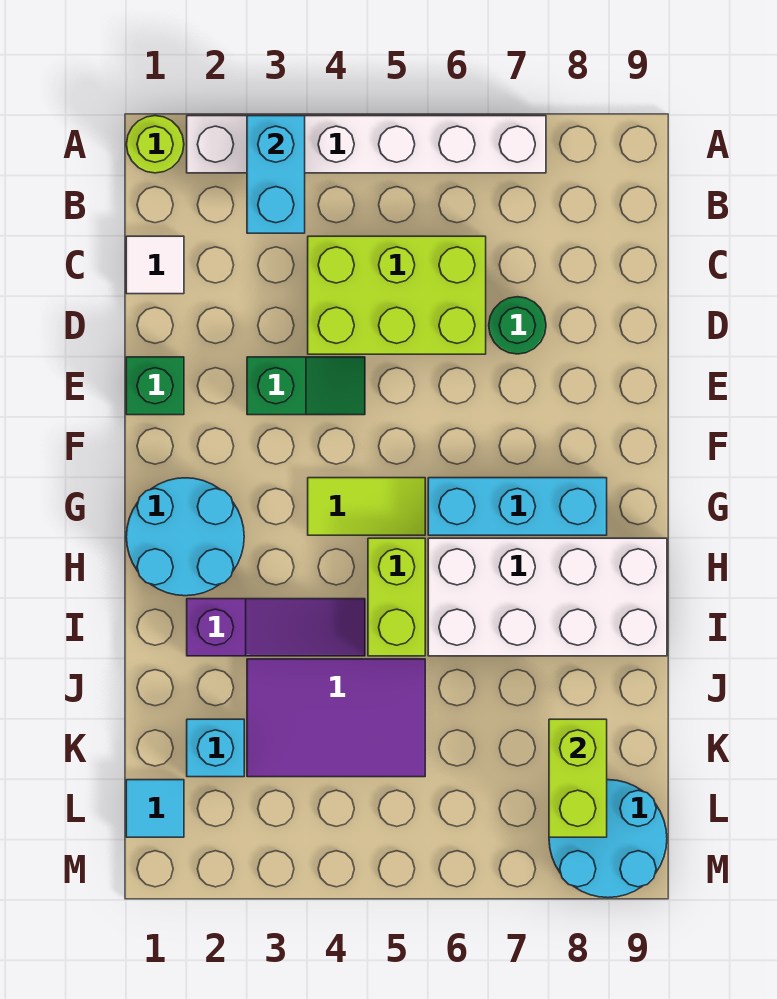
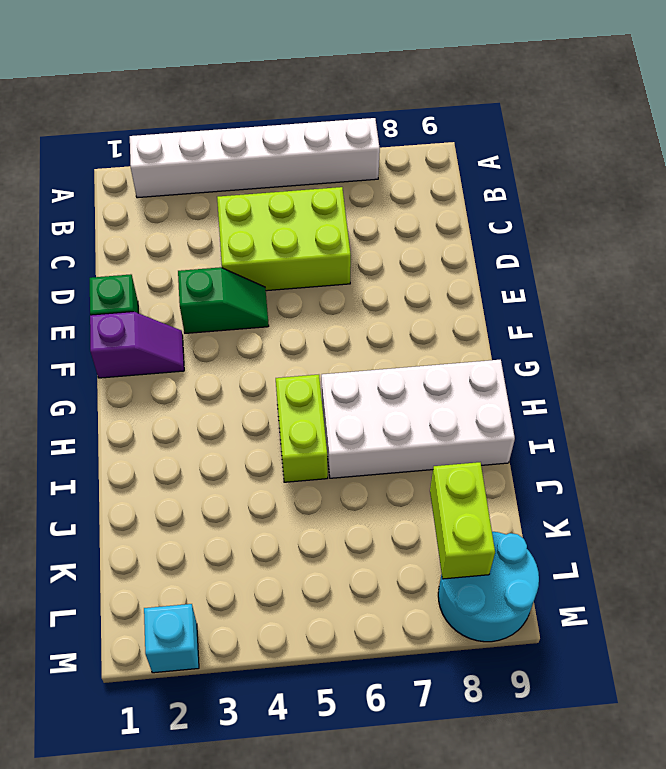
purple 1x2 slope [90,312,184,378] -> none
cyan 1x1 brick [144,604,199,673] -> cyan 1x1 brick moved to [187,719,244,777]
none -> lime 1x1 round brick [126,116,184,173]
none -> white 1x1 tile [126,236,184,294]
none -> green 1x1 round brick [489,297,546,354]

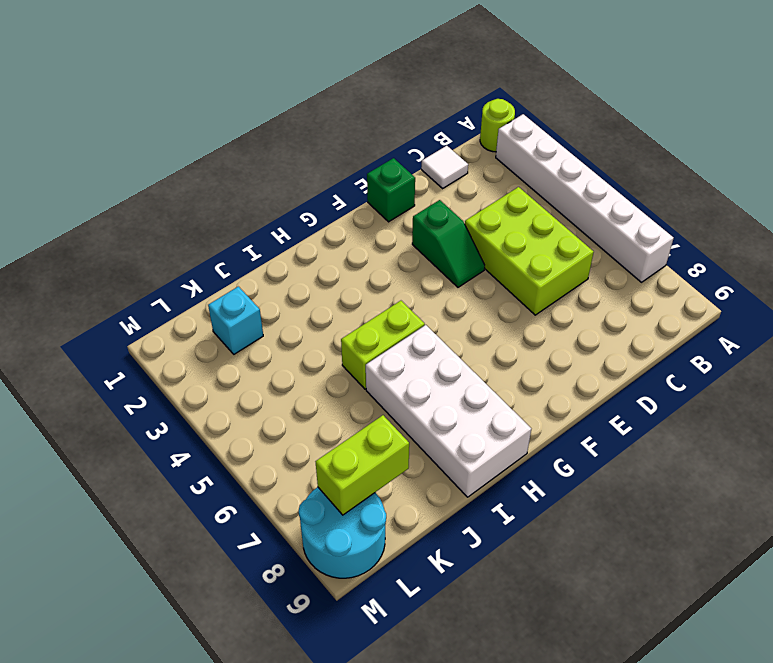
none -> green 1x1 round brick [489,297,546,354]
none -> cyan 2x2 round brick [126,478,244,596]
none -> lime 1x2 tile [308,478,425,535]

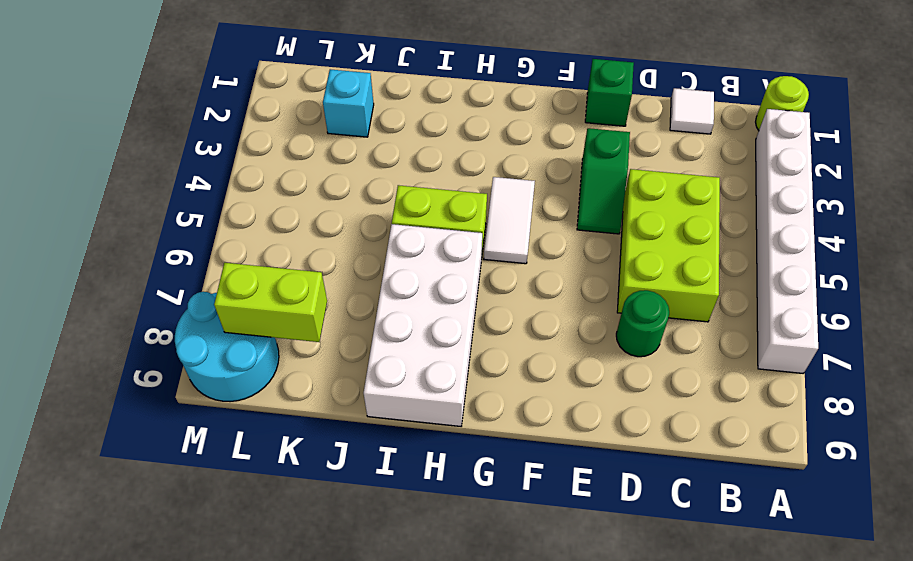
white 1x2 tile [484,177,535,264] -> lime 1x2 tile [308,478,425,535]
none -> cyan 2x2 round brick [126,478,244,596]
none -> cyan 1x3 brick [428,478,607,535]
none -> purple 1x3 slope [187,599,365,656]

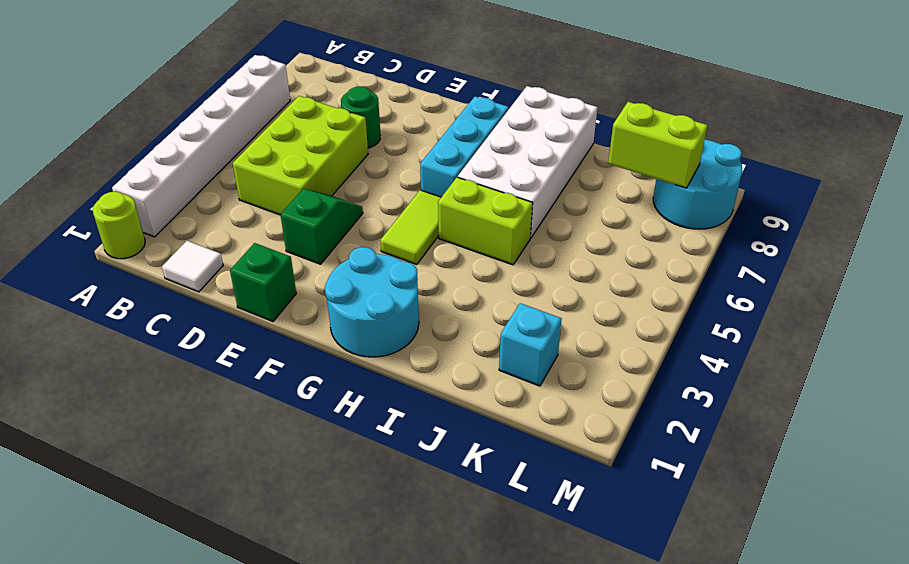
none -> purple 1x3 slope [187,599,365,656]
none -> purple 2x3 tile [247,659,425,777]
none -> cyan 1x1 tile [126,780,184,837]

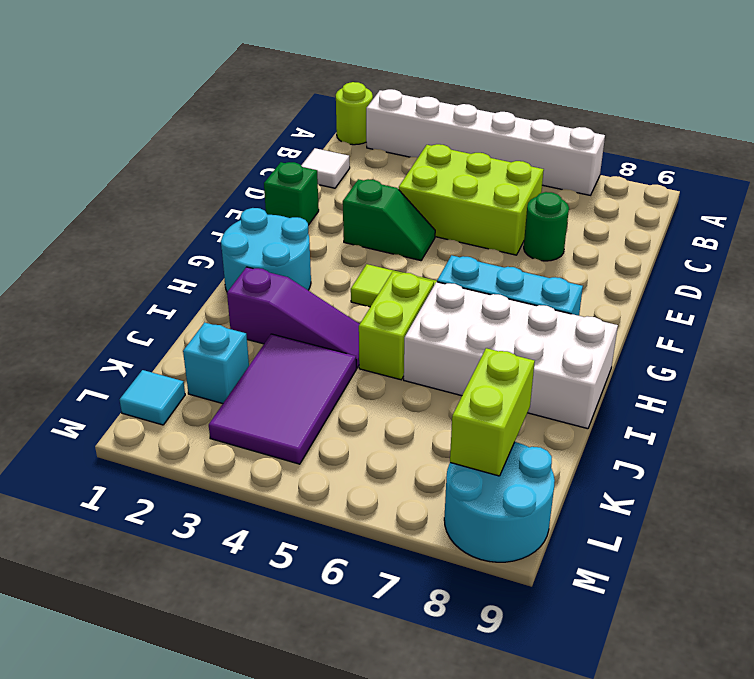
purple 2x3 tile [209,334,356,464] -> purple 2x3 tile turned to [247,659,425,777]
none -> cyan 1x2 brick [247,116,305,233]

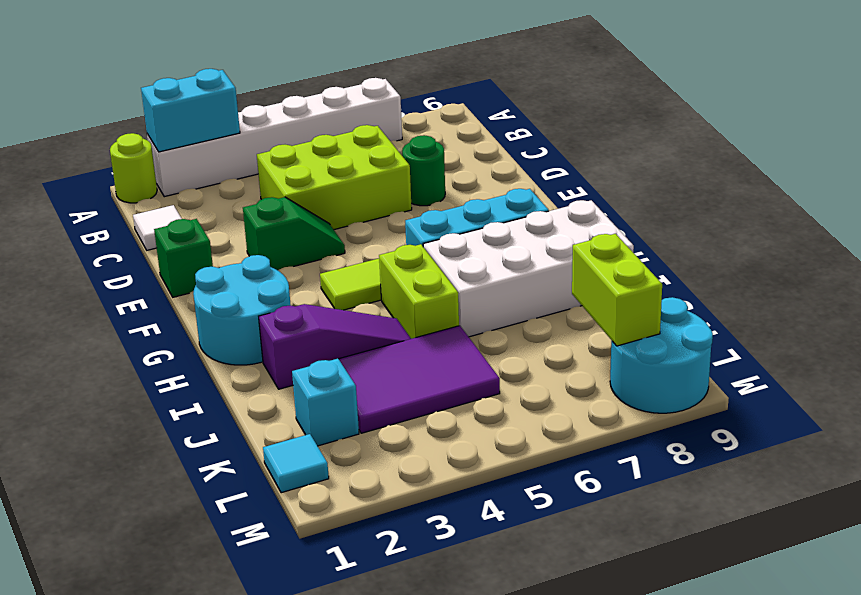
cyan 1x2 brick [141,69,240,152] -> cyan 1x2 brick turned to [247,116,305,233]

